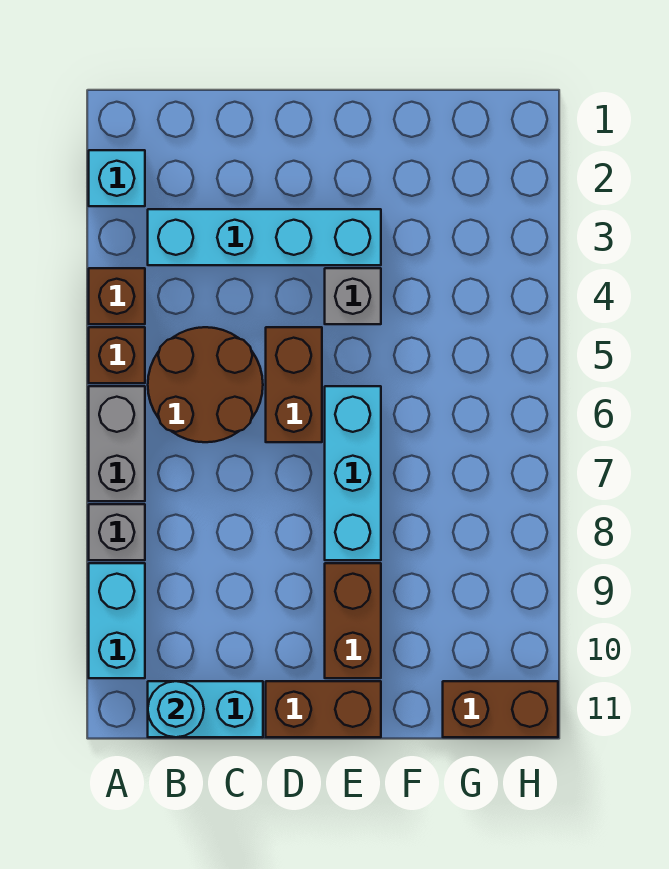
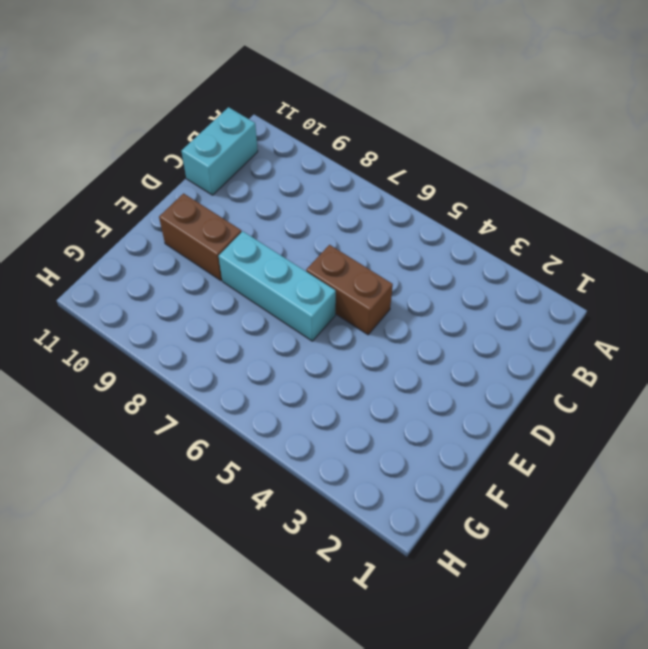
none -> cyan 1x1 brick [89,150,145,206]
none -> brown 1x1 brick [89,268,145,324]
none -> brown 1x1 brick [89,327,145,383]

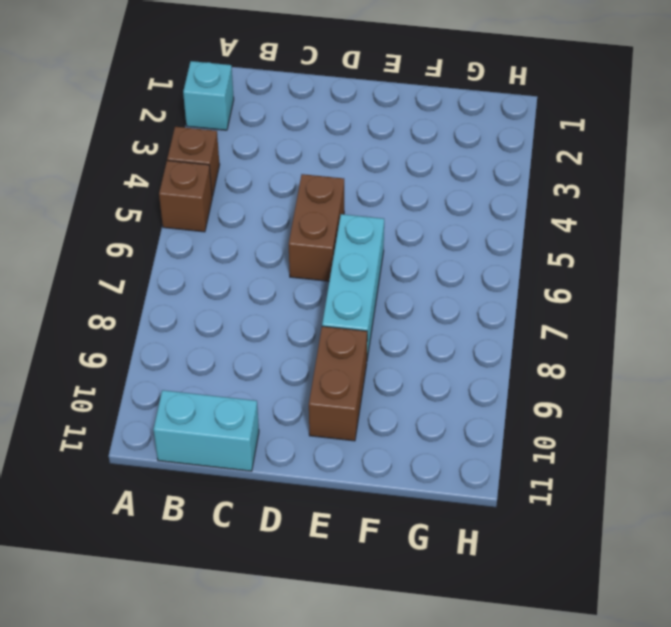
none -> grey 1x2 brick [89,386,145,501]
none -> grey 1x1 brick [89,504,145,560]
none -> cyan 1x2 brick [89,563,145,678]

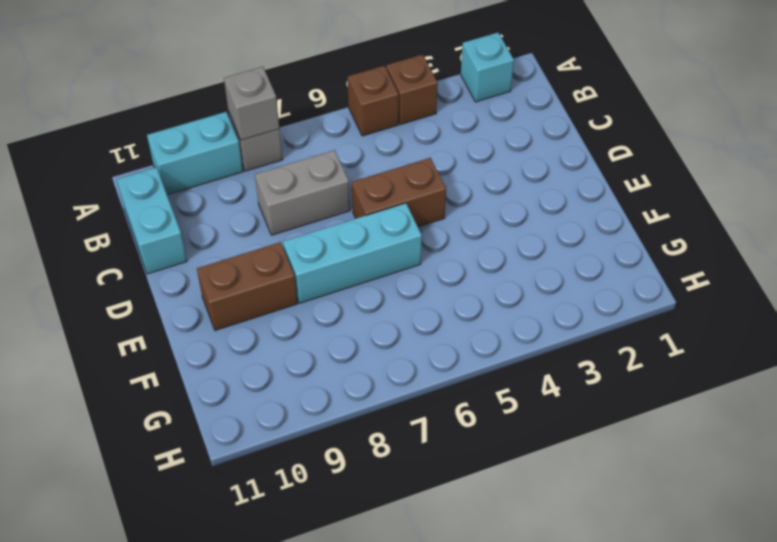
grey 1x1 brick [224,67,279,140] -> grey 1x1 brick moved to [325,268,381,324]
grey 1x2 brick [255,150,350,235] -> grey 1x2 brick moved to [89,386,145,501]
none -> cyan 1x4 brick [148,209,381,265]
none -> brown 2x2 round brick [148,327,263,442]
none -> brown 1x2 brick [266,681,381,737]

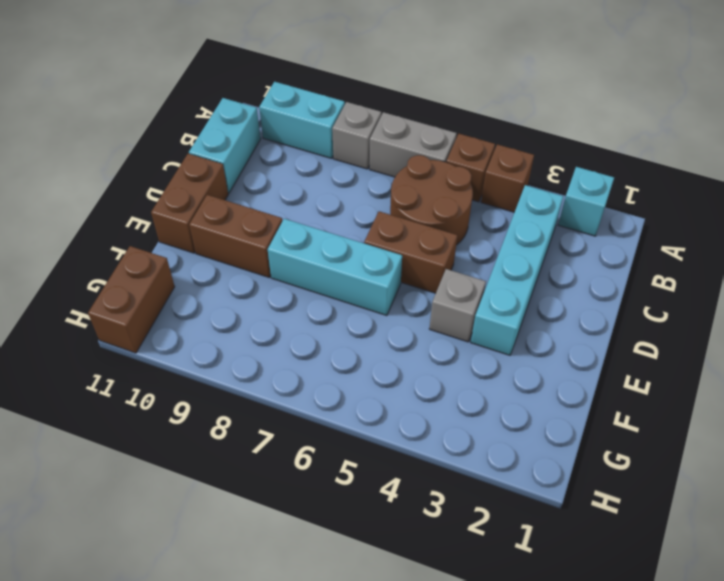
none -> cyan 1x1 round brick [148,681,204,737]

